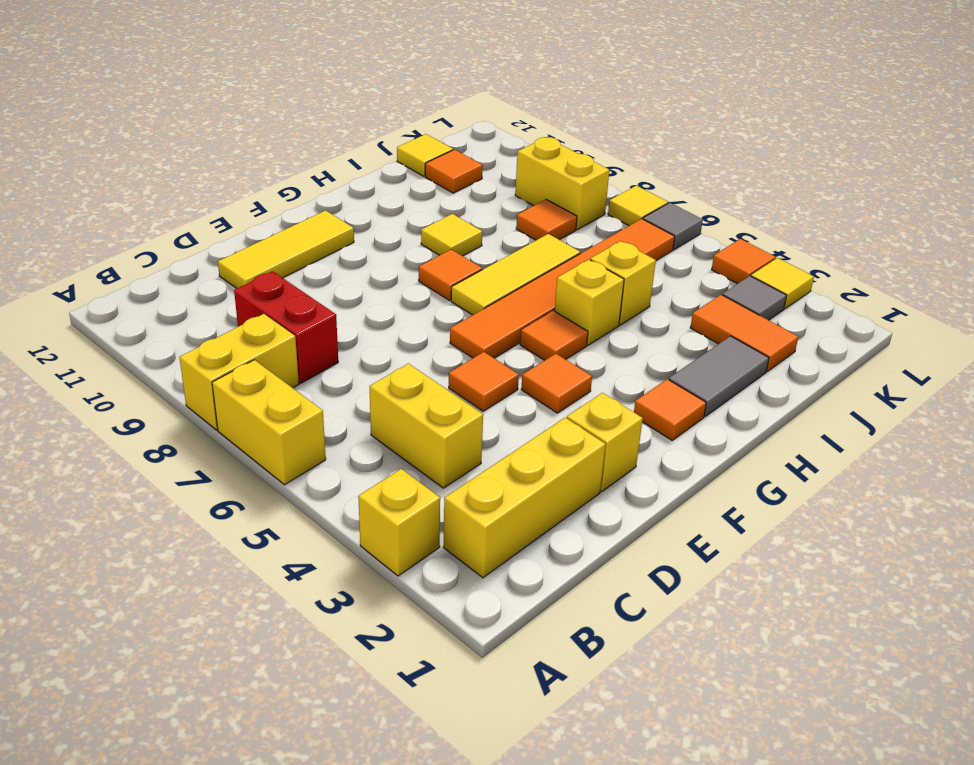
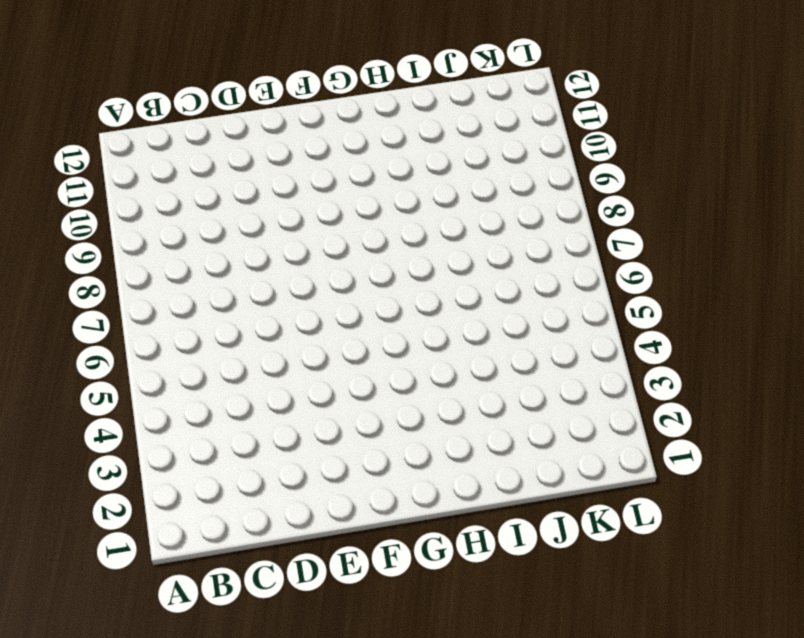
none -> yellow 1x1 brick [358,469,440,576]
none -> yellow 1x2 brick [212,360,326,485]
none -> yellow 1x2 brick [179,314,299,430]

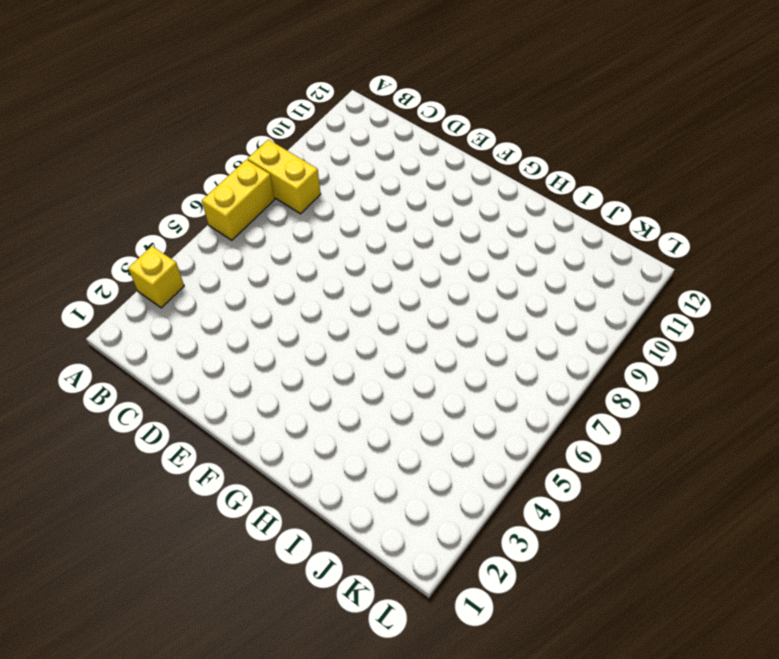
none -> yellow 1x3 brick [444,418,606,578]
none -> yellow 1x2 brick [369,364,483,488]
none -> red 1x2 brick [234,271,338,383]

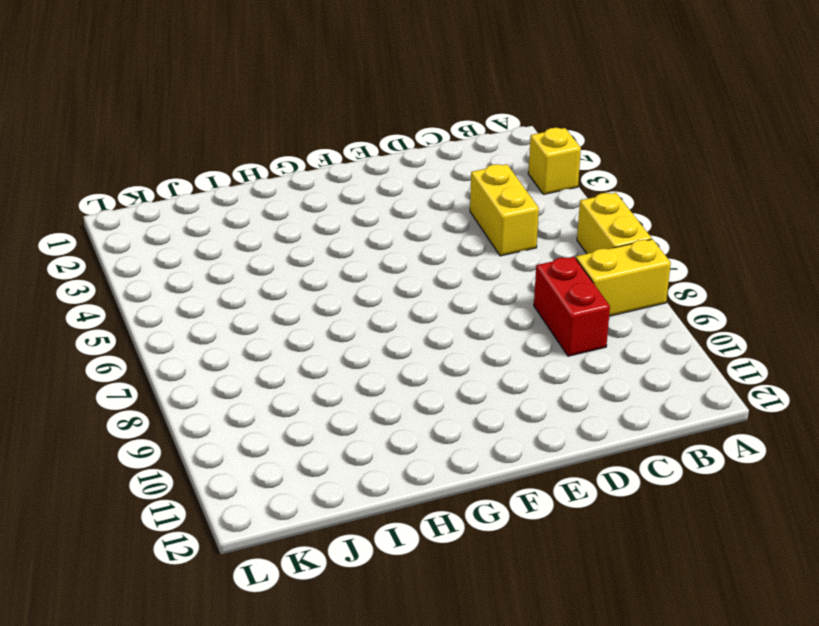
none -> yellow 1x3 brick [444,418,606,578]
none -> yellow 1x3 tile [218,210,354,288]
none -> yellow 1x1 brick [567,393,643,492]

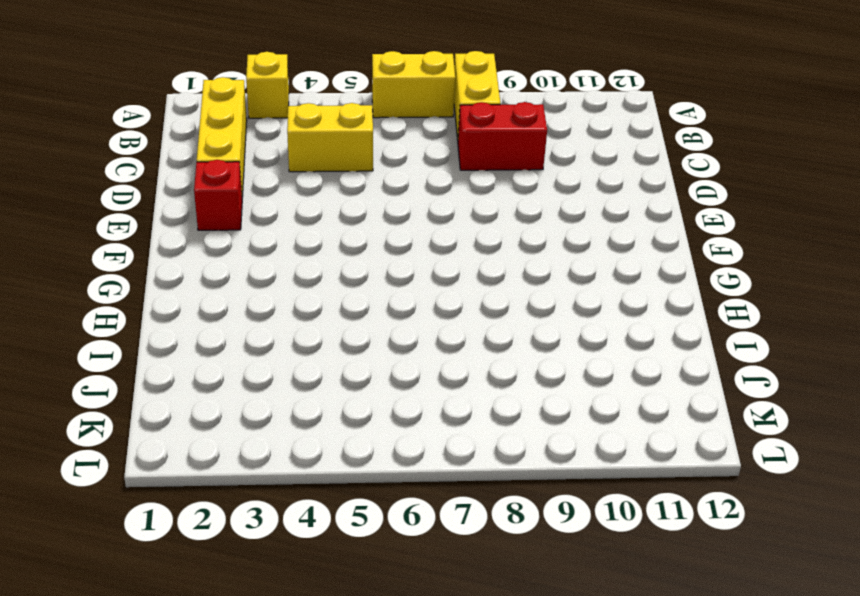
red 1x1 brick [194,160,242,230] -> yellow 1x1 brick [567,393,643,492]
none -> yellow 1x3 tile [218,210,354,288]
none -> orange 1x1 tile [449,352,519,411]
none -> orange 1x1 tile [521,354,592,413]

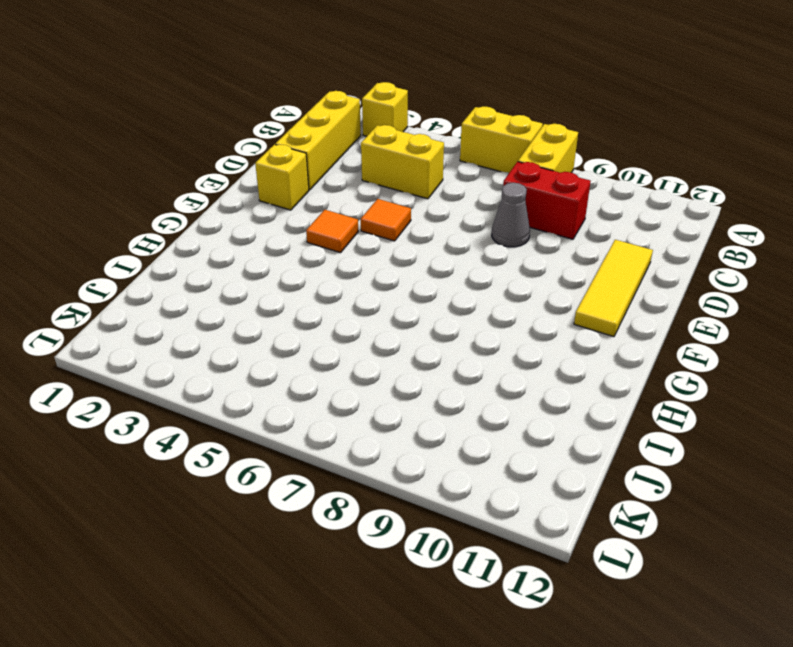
grey 1x1 cone [492,183,530,247] -> none
none -> orange 1x6 tile [450,219,675,358]
none -> orange 1x1 tile [634,379,706,440]
none -> orange 1x1 tile [520,311,588,360]

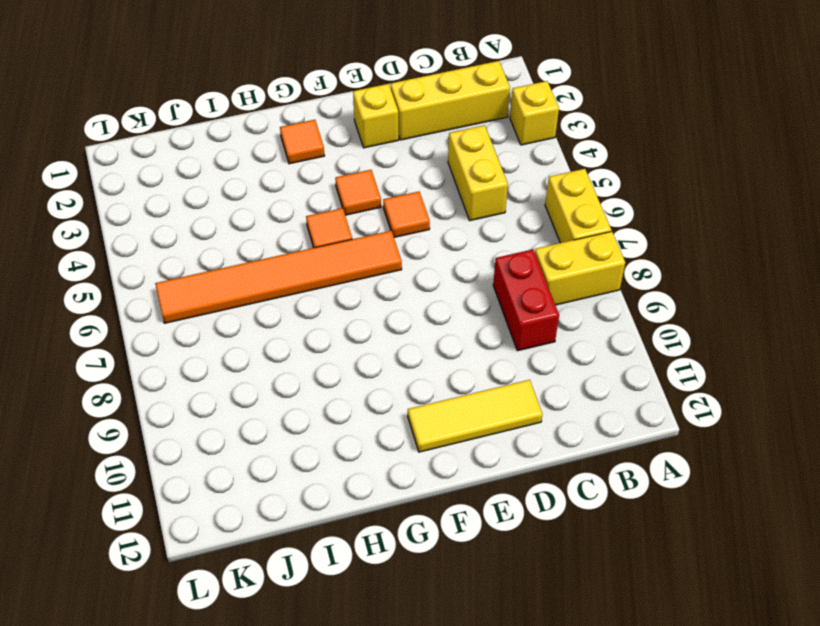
none -> yellow 1x3 tile [451,234,580,315]
none -> orange 1x1 tile [419,249,482,300]
none -> grey 1x2 tile [668,336,769,416]

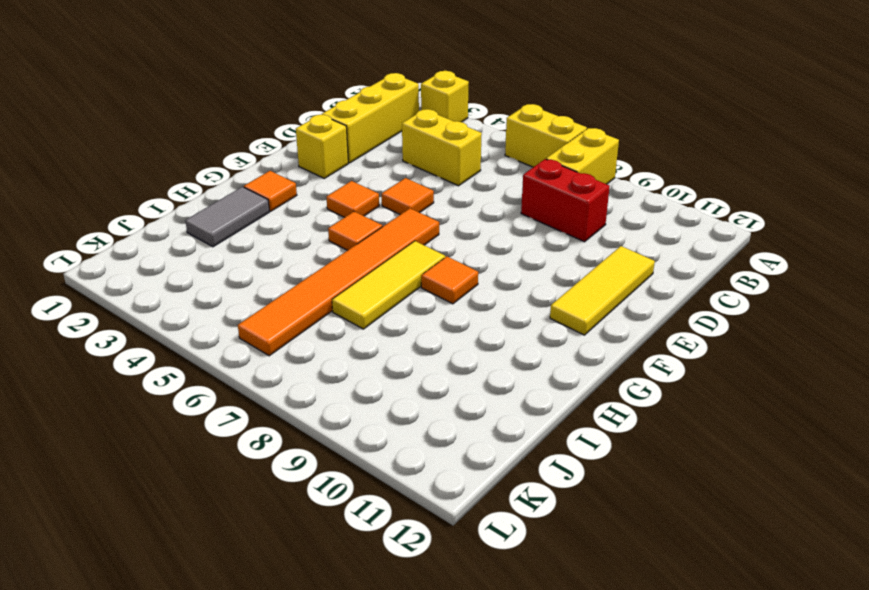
none -> yellow 1x1 brick [555,259,624,345]
none -> yellow 1x1 tile [421,214,482,256]
none -> yellow 1x1 brick [590,241,656,325]

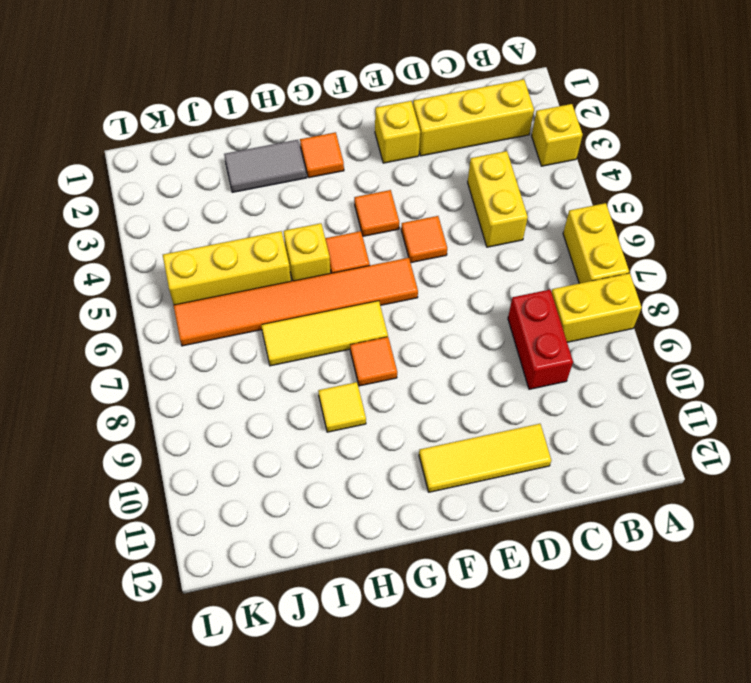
yellow 1x3 brick [163,231,291,305] -> yellow 1x1 brick [590,241,656,325]
none -> orange 1x2 tile [690,295,798,371]
none -> orange 1x1 tile [516,199,577,240]
none -> orange 1x1 tile [425,150,483,193]

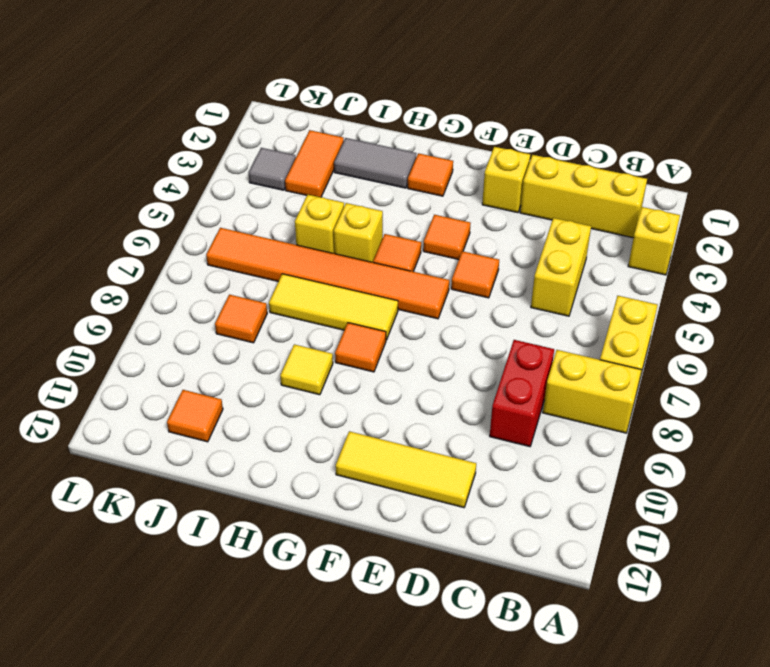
none -> yellow 1x1 tile [397,134,453,176]
none -> yellow 1x2 brick [515,137,609,230]
none -> yellow 1x1 tile [751,258,814,309]

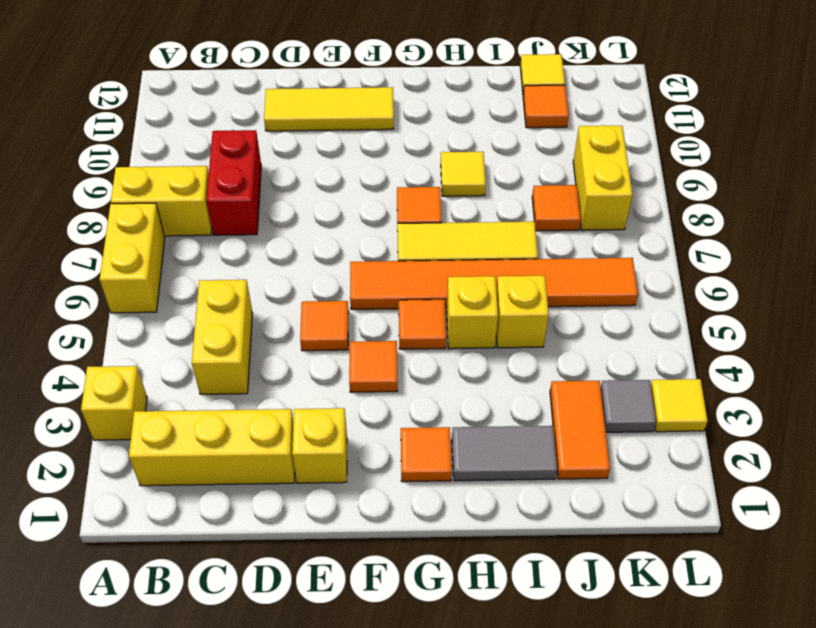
none -> orange 1x1 tile [712,239,776,284]
none -> grey 1x1 tile [643,203,703,250]
none -> yellow 1x1 tile [608,185,668,226]

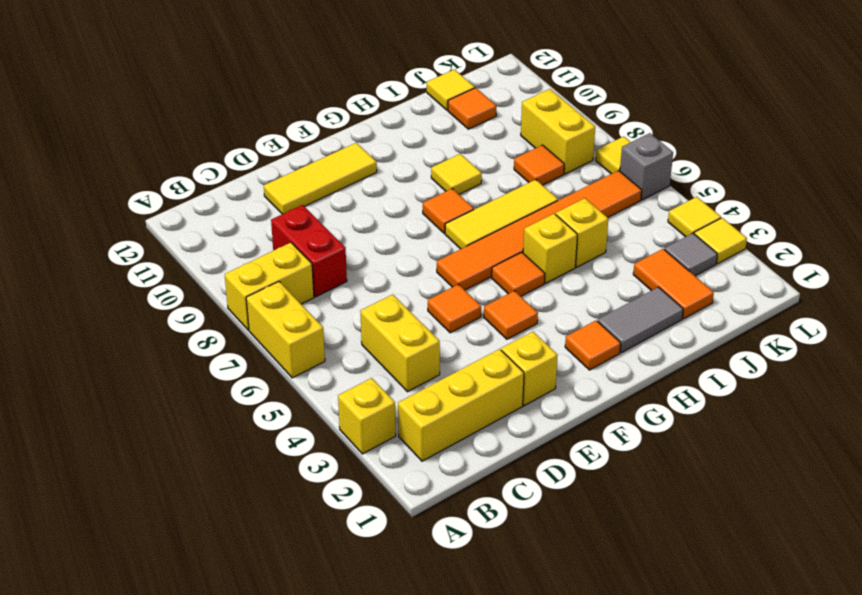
yellow 1x1 tile [668,197,721,237] -> orange 1x1 tile [712,239,776,284]
grey 1x1 brick [620,133,673,200] -> grey 1x1 tile [643,203,703,250]

